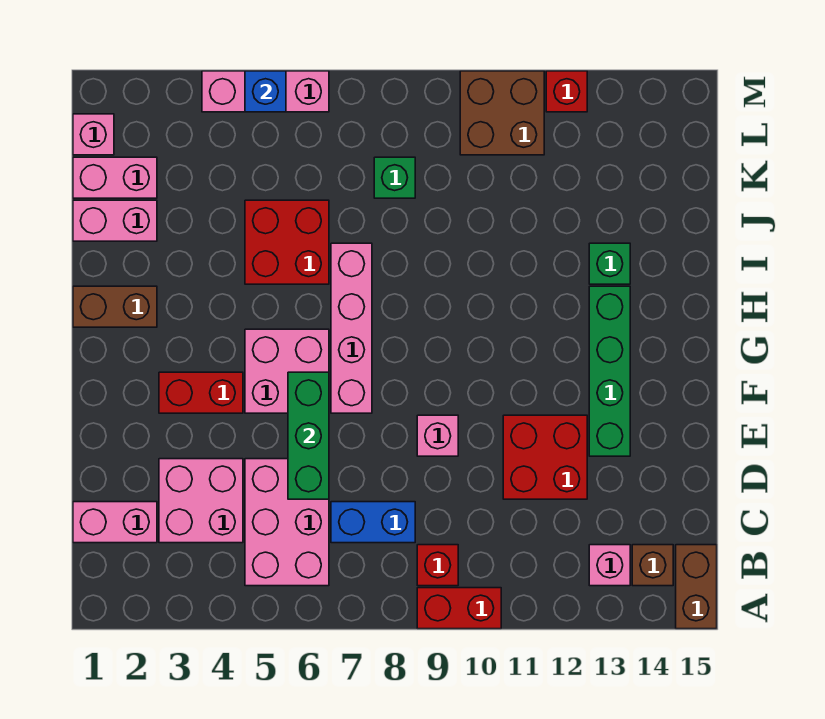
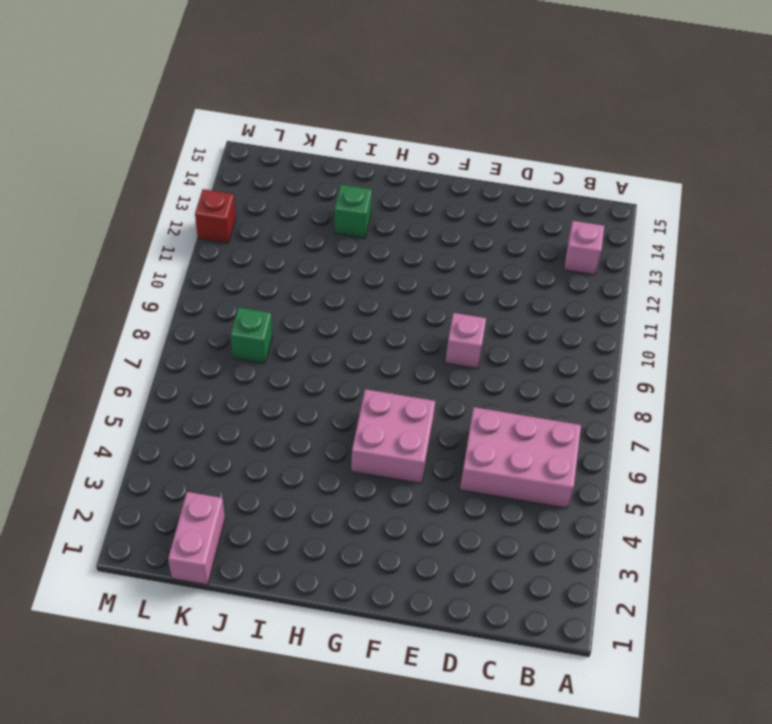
none -> red 1x2 brick [417,588,501,629]
none -> brown 1x2 brick [676,545,717,629]
none -> red 1x1 brick [417,545,458,586]

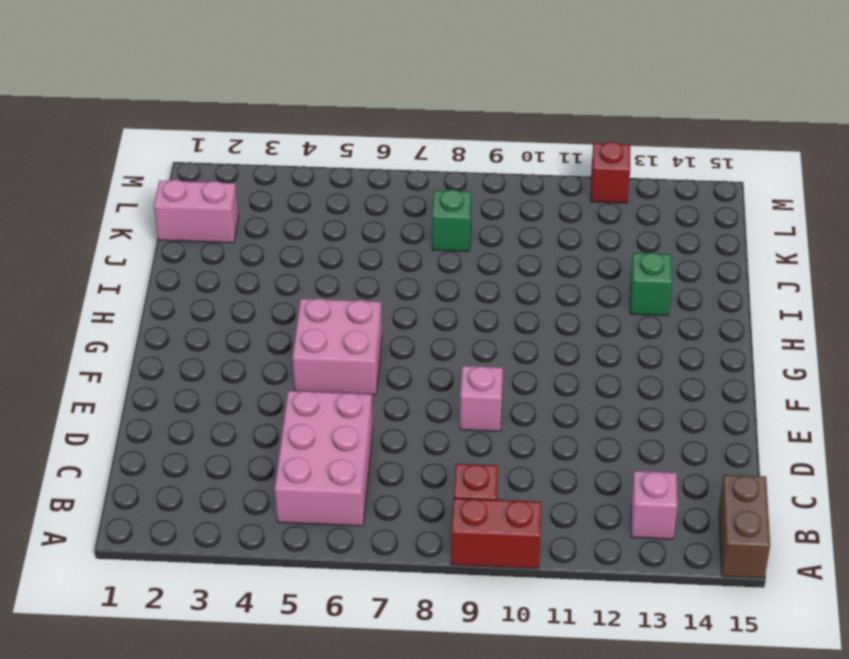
none -> brown 1x1 brick [632,545,673,586]
none -> pink 1x2 brick [73,502,157,543]
none -> pink 2x2 brick [159,459,243,543]

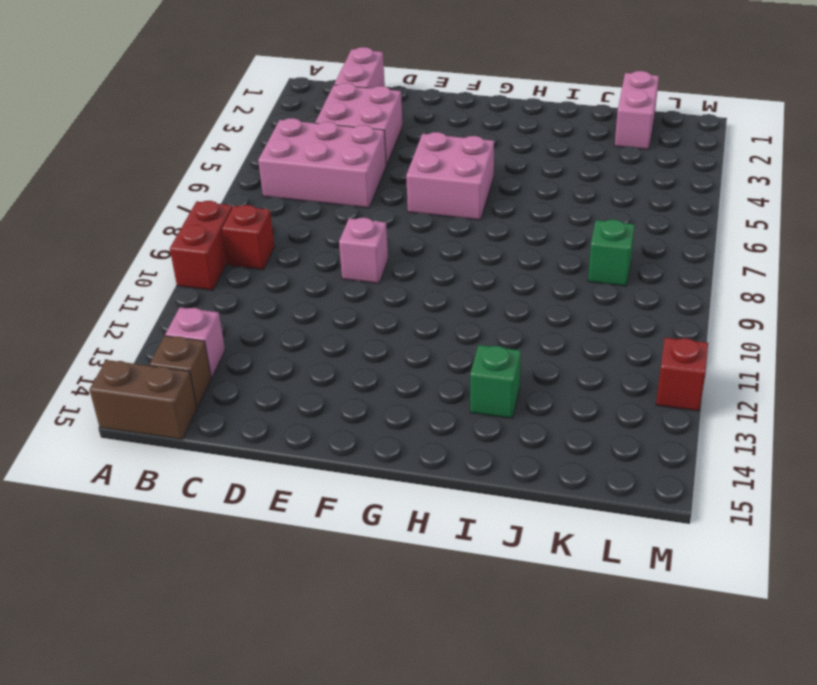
none -> blue 1x2 brick [331,502,415,543]
none -> red 2x2 brick [503,415,587,499]
none -> green 1x4 brick [589,286,630,456]

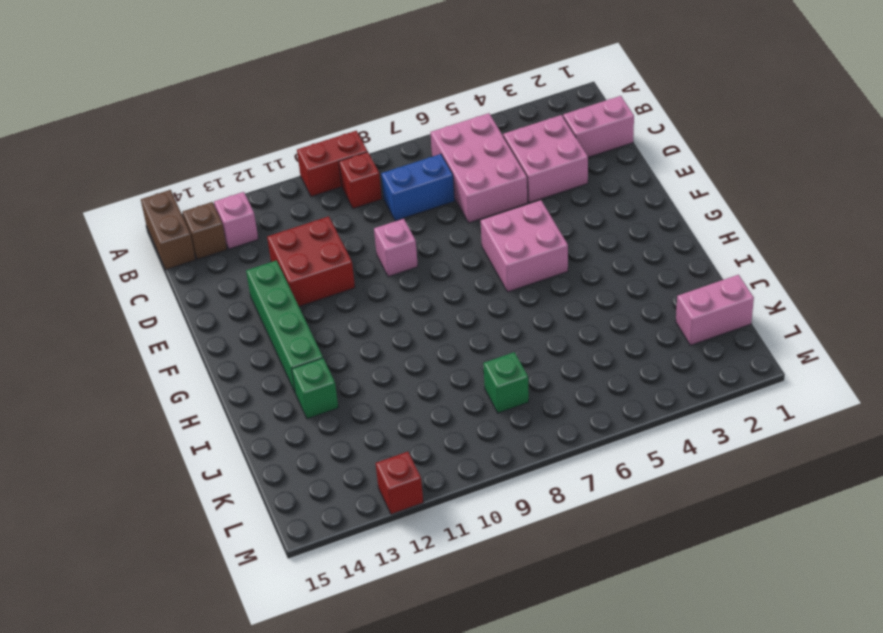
none -> red 1x2 brick [159,372,243,413]
none -> pink 1x4 brick [331,243,372,413]
none -> brown 1x2 brick [73,286,157,327]

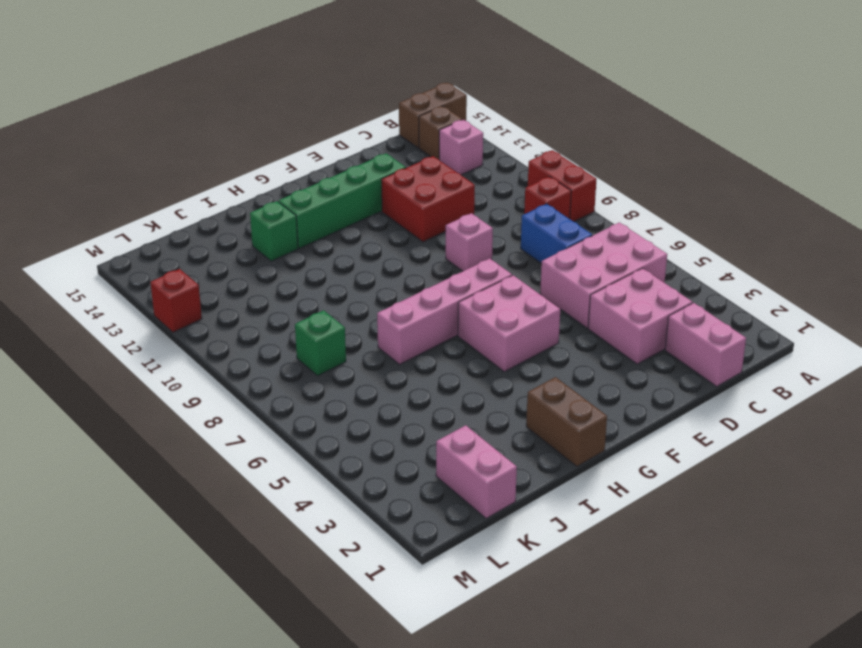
none -> red 1x2 brick [159,372,243,413]
none -> red 2x2 brick [245,200,329,284]
none -> pink 1x2 brick [73,200,157,241]

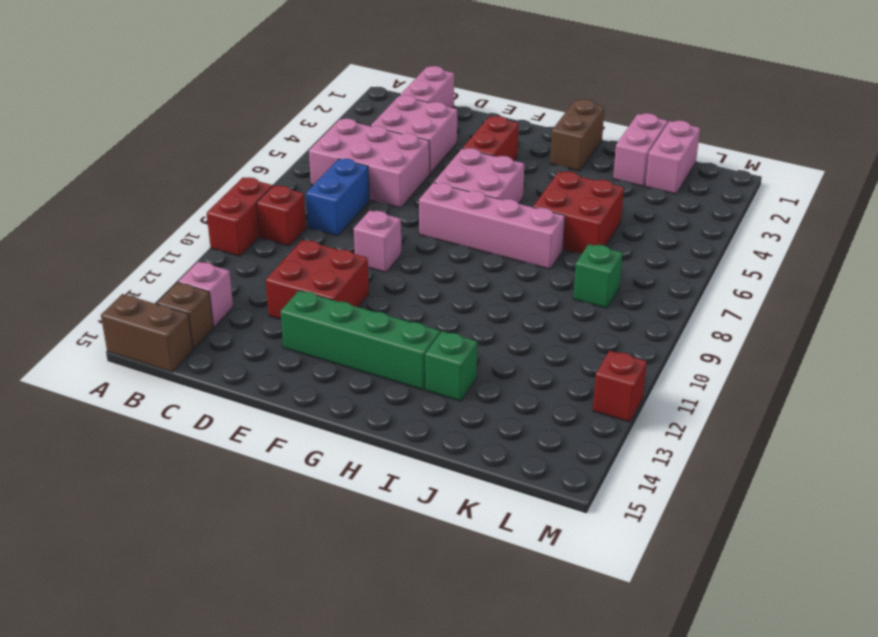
none -> pink 1x1 brick [73,114,114,155]
none -> brown 2x2 brick [460,71,544,155]
none -> pink 1x3 brick [202,71,329,112]

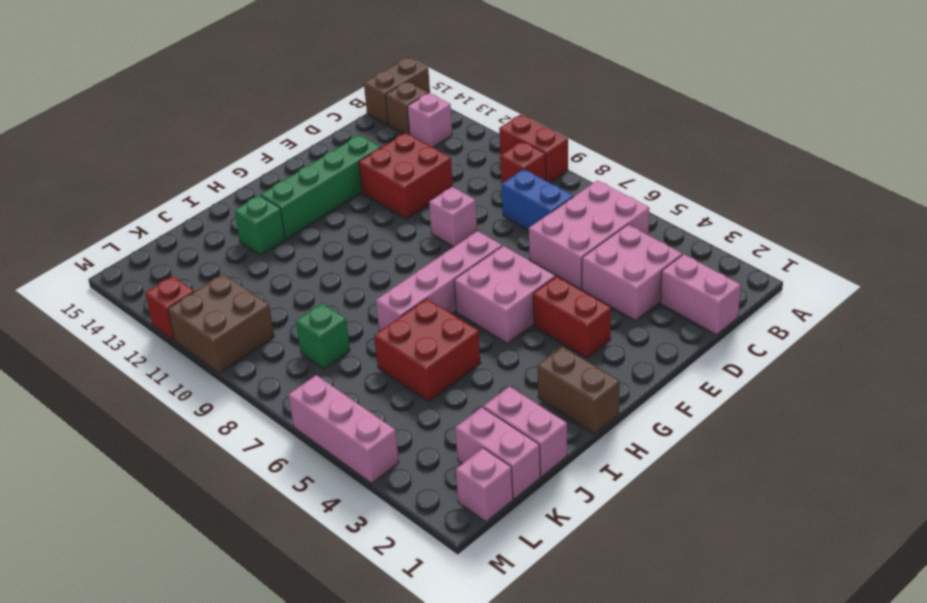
none -> green 1x3 brick [288,372,329,499]
none -> blue 1x1 brick [245,71,286,112]

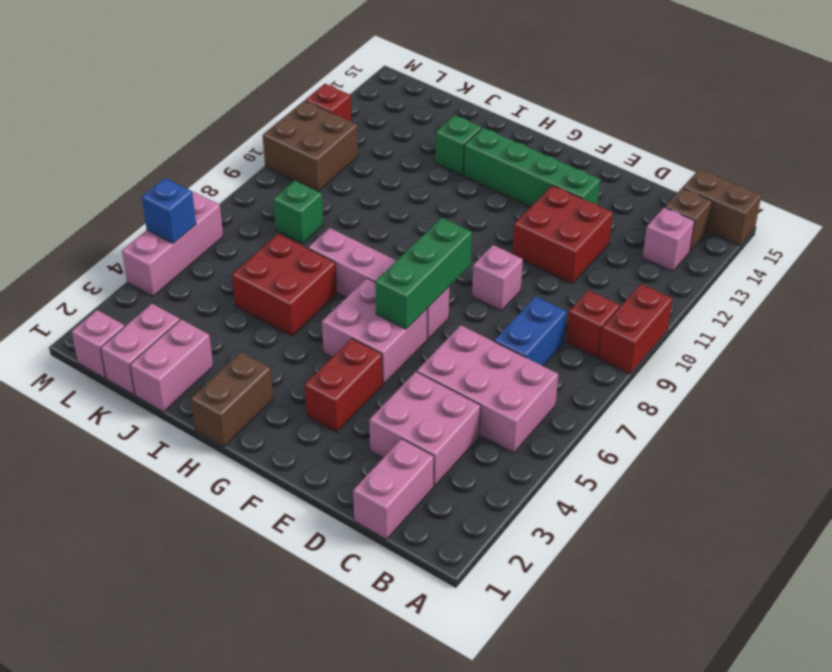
green 1x3 brick [375,218,472,329] -> green 1x3 brick turned to [288,372,329,499]

